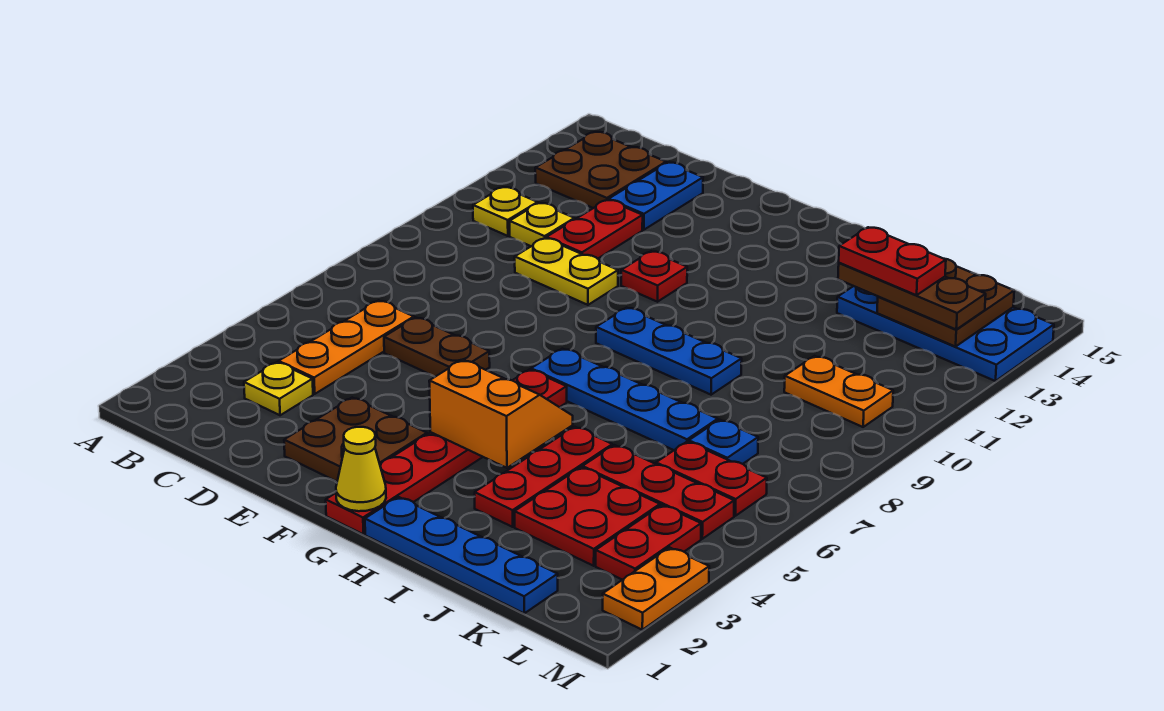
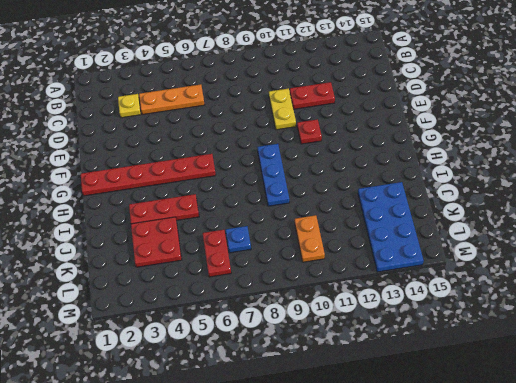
none -> yellow 1x1 plate [473,187,538,236]
none -> brown 2x2 plate [535,132,666,208]
none -> yellow 1x1 plate [510,203,574,246]

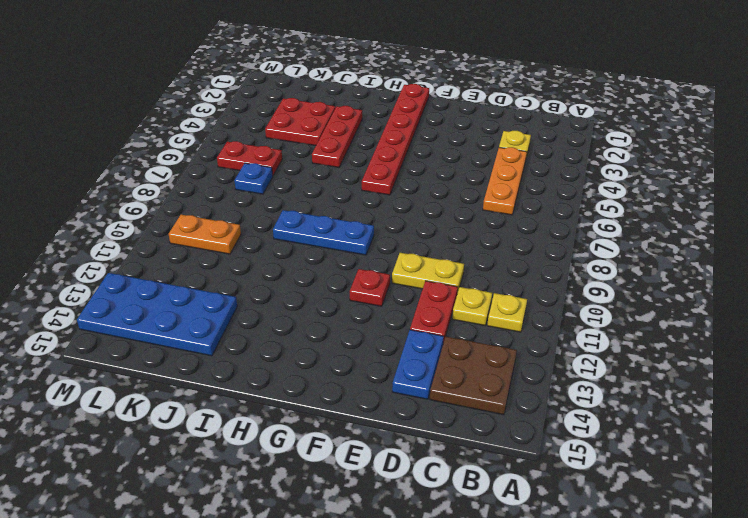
none -> brown 1x2 plate [384,317,490,377]
none -> brown 2x2 plate [284,398,427,481]
none -> blue 1x4 plate [531,349,718,450]

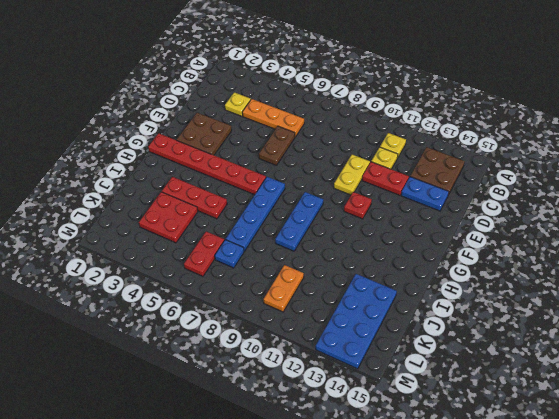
none -> blue 1x4 plate [365,497,558,613]
none -> red 1x3 plate [583,445,734,539]
none -> red 1x2 plate [596,505,701,580]

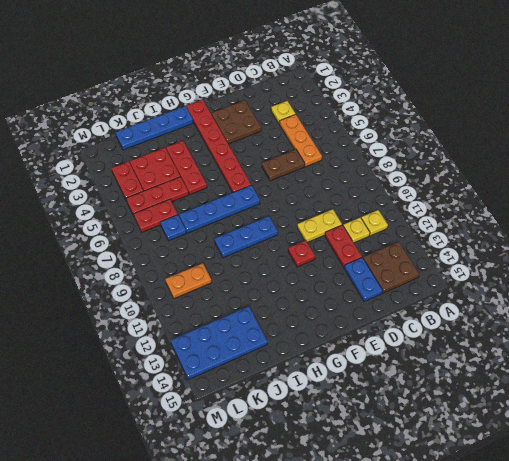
none -> orange 1x2 plate [603,547,709,630]
none -> yellow 1x1 cone [336,427,386,511]
none -> orange 2x2 slope [429,360,573,468]

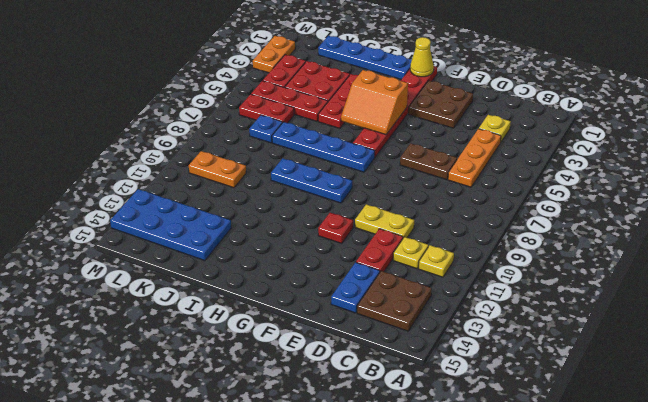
none -> brown 2x2 plate [877,259,1014,347]
none -> brown 1x3 plate [838,263,986,329]
none -> red 1x2 plate [839,227,946,295]

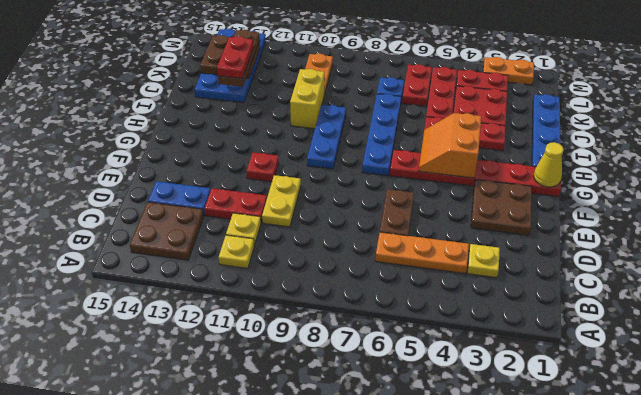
yellow 1x2 brick [290,69,324,129] -> none

